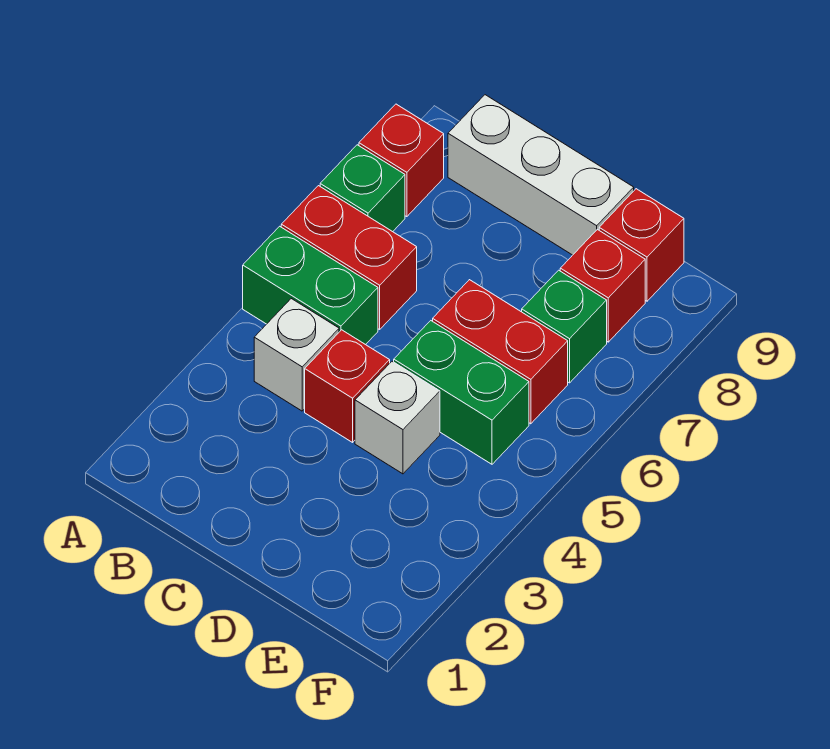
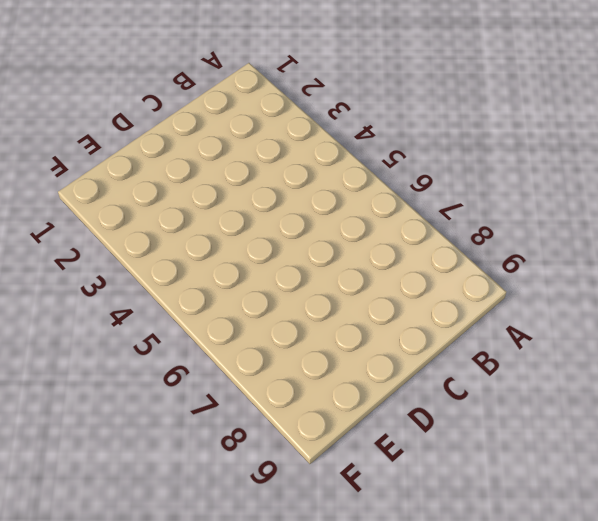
none -> green 1x2 brick [243,226,378,345]
none -> red 1x2 brick [281,186,417,329]
none -> green 1x1 brick [320,145,405,232]

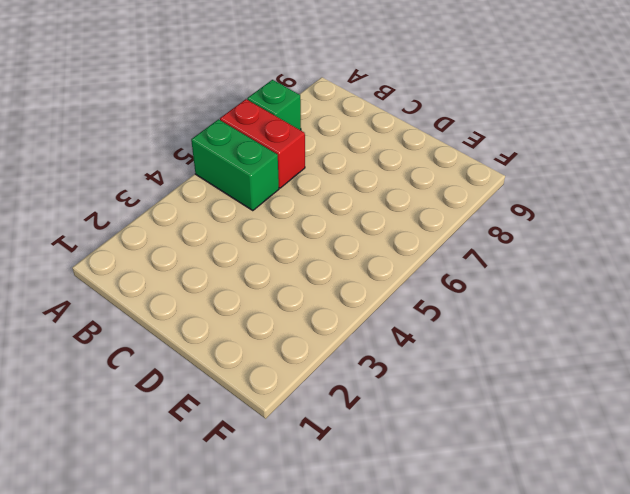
none -> red 1x1 brick [359,104,444,217]
none -> white 1x1 brick [254,299,339,411]
none -> white 1x3 brick [448,95,634,255]

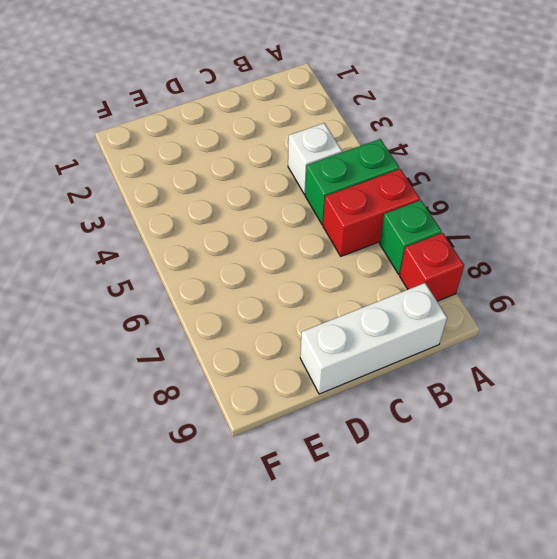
none -> red 1x1 brick [305,330,390,442]
none -> white 1x1 brick [355,361,440,474]
none -> green 1x2 brick [394,321,529,464]

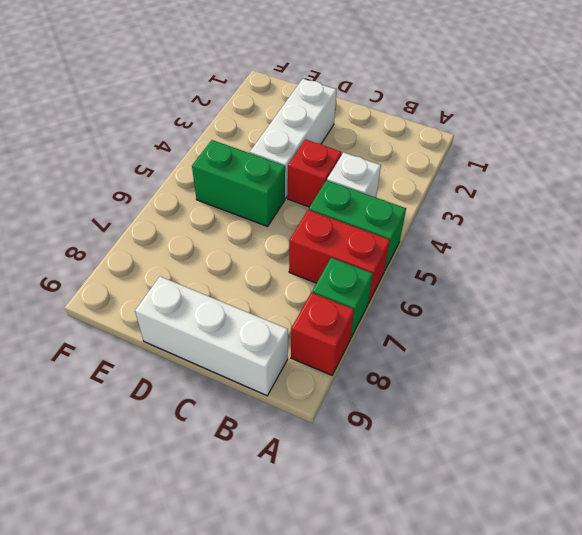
white 1x3 brick [250,79,336,198] -> white 1x1 brick [355,361,440,474]
none -> red 1x2 brick [433,280,568,424]
none -> green 1x1 brick [522,270,607,383]
none -> red 1x1 brick [560,229,645,342]

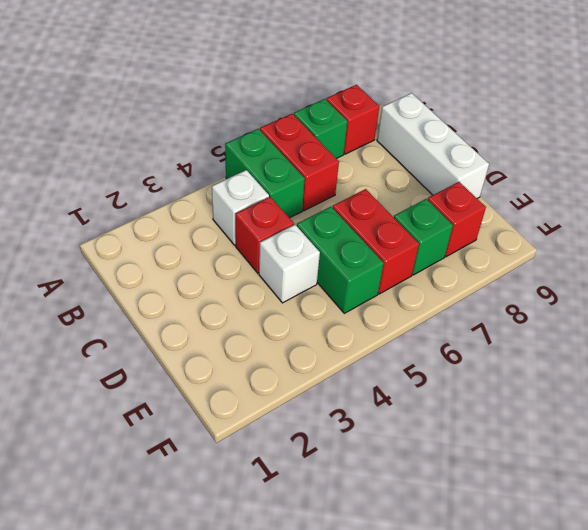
none -> red 1x1 brick [599,189,684,301]

